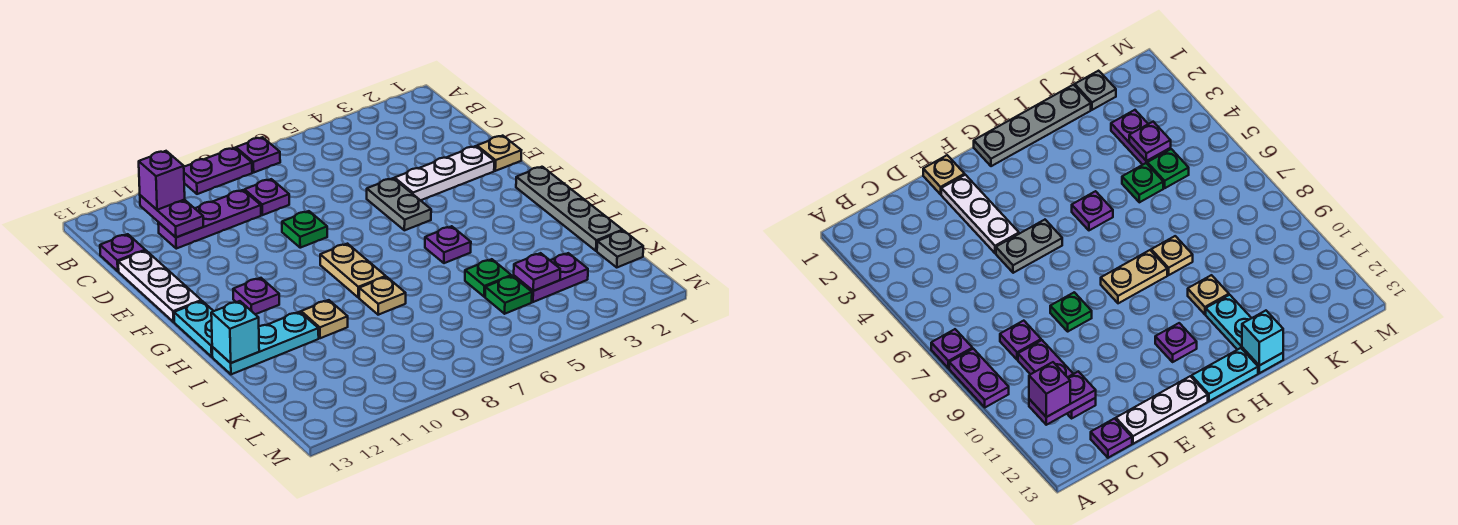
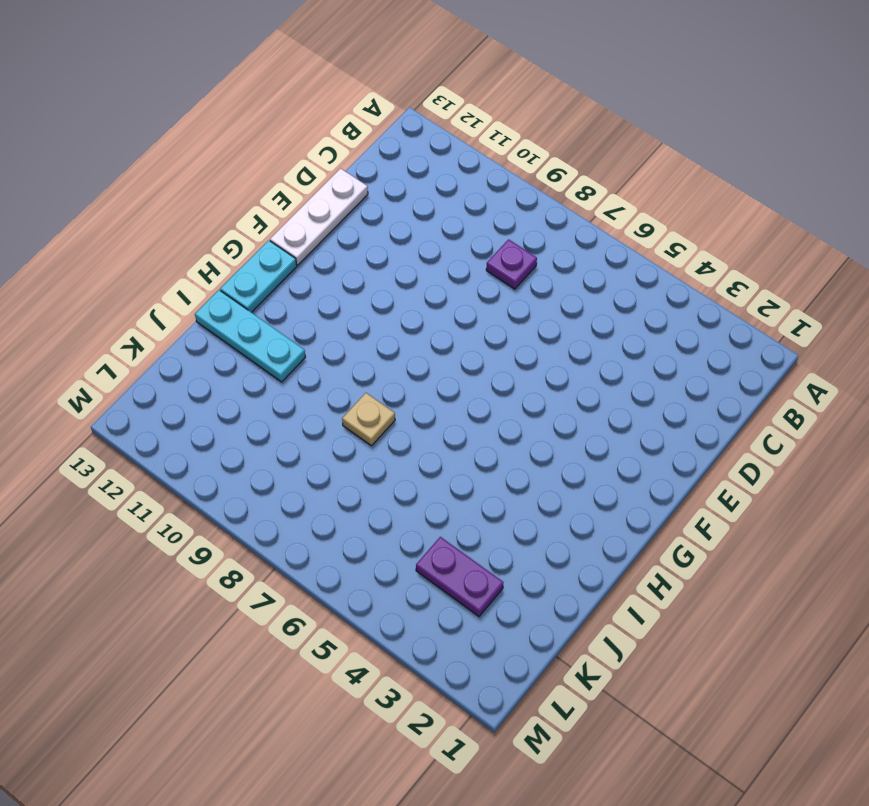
none -> purple 1x1 plate [236,137,280,172]
none -> purple 1x2 plate [184,148,252,194]
none -> purple 1x3 plate [158,190,261,249]

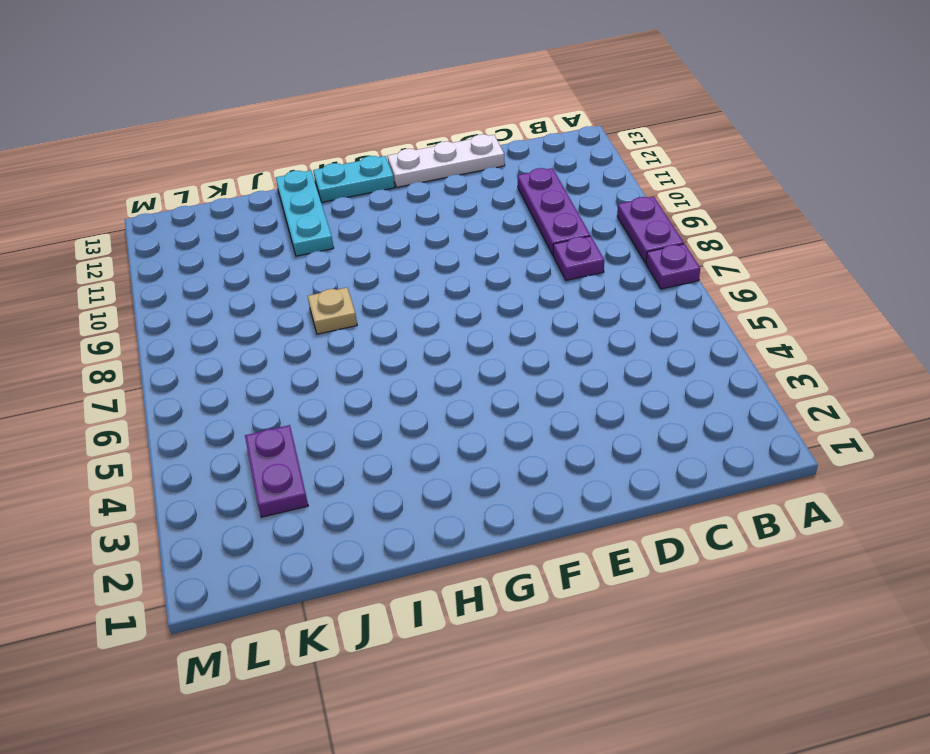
none -> purple 1x1 plate [100,234,145,271]
none -> tan 1x1 plate [477,136,521,171]
none -> white 1x3 plate [395,146,494,200]

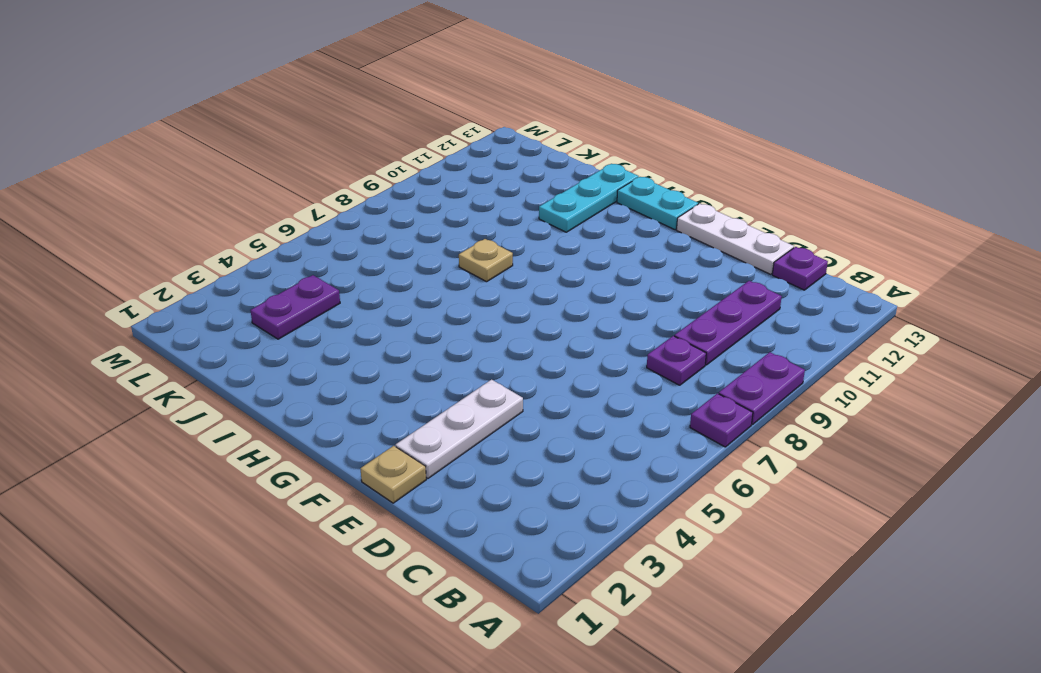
none -> grey 1x2 plate [367,178,431,230]
none -> green 1x1 plate [282,211,327,248]
none -> grey 1x4 plate [516,167,623,251]

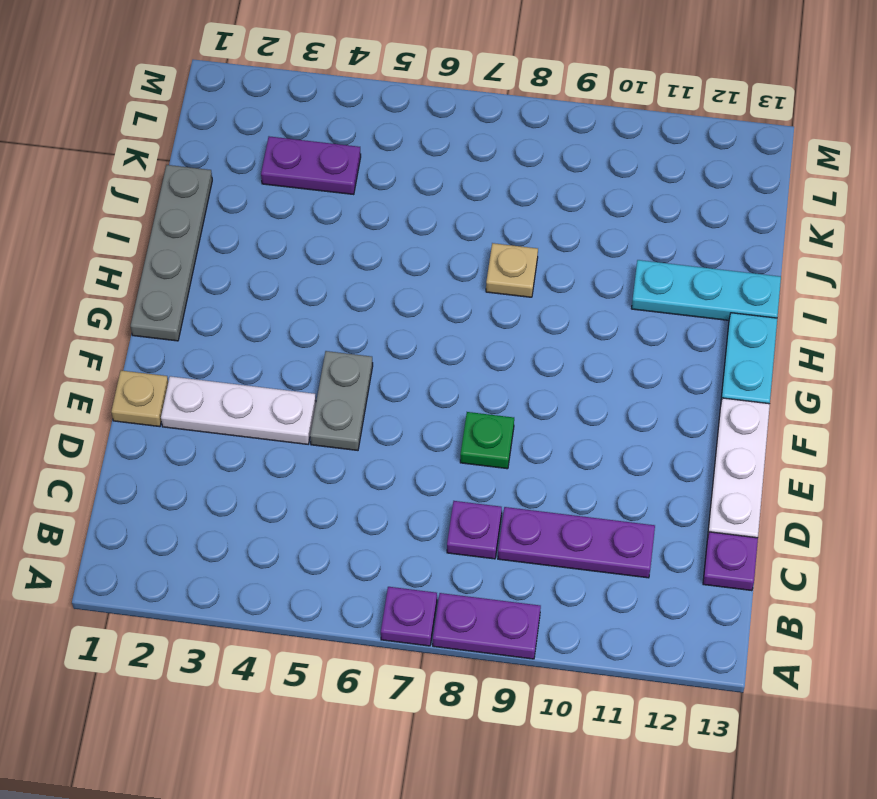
none -> tan 1x2 plate [320,244,386,298]
none -> purple 1x1 plate [233,278,279,314]
none -> purple 1x1 plate [425,226,471,263]

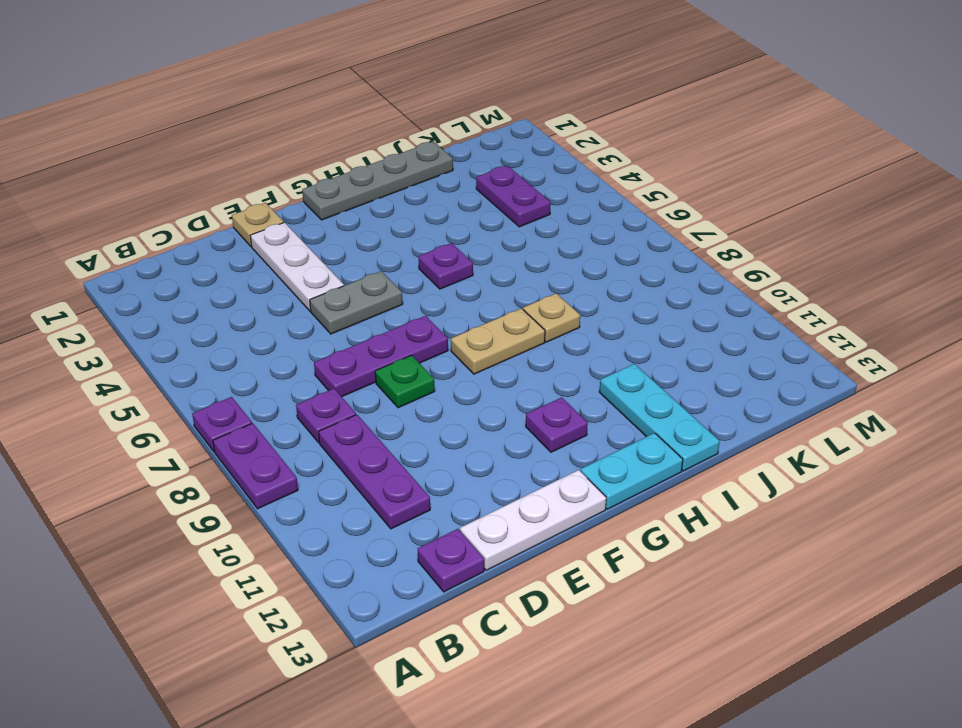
purple 1x3 plate [314,316,448,397] -> none
none -> tan 1x1 plate [301,300,348,338]
none -> green 1x1 plate [465,259,511,297]
none -> grey 1x1 plate [597,231,643,267]

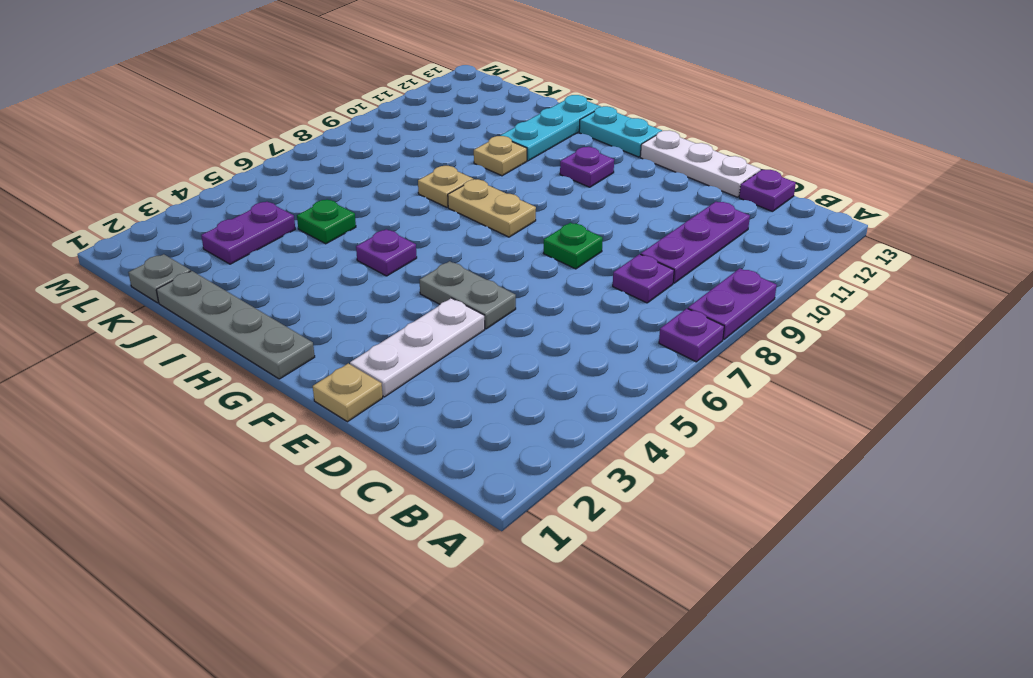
none -> green 1x1 plate [485,276,532,314]
none -> purple 1x2 plate [140,195,203,237]
none -> cyan 1x1 brick [211,301,259,363]

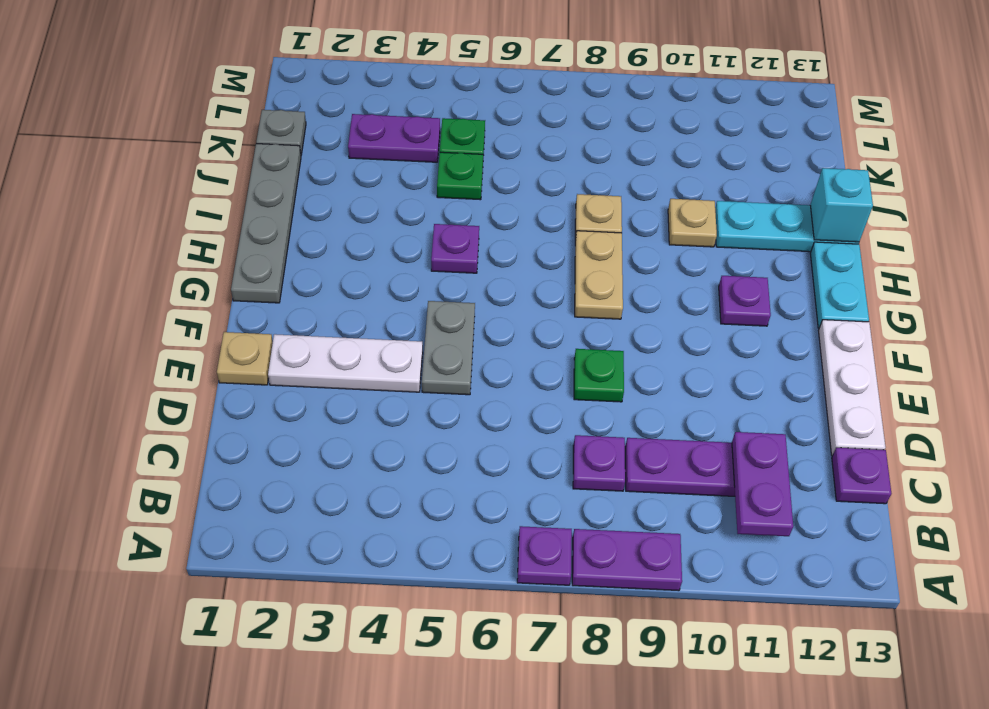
none -> purple 1x1 plate [514,253,560,291]
none -> purple 1x1 brick [139,151,185,210]

